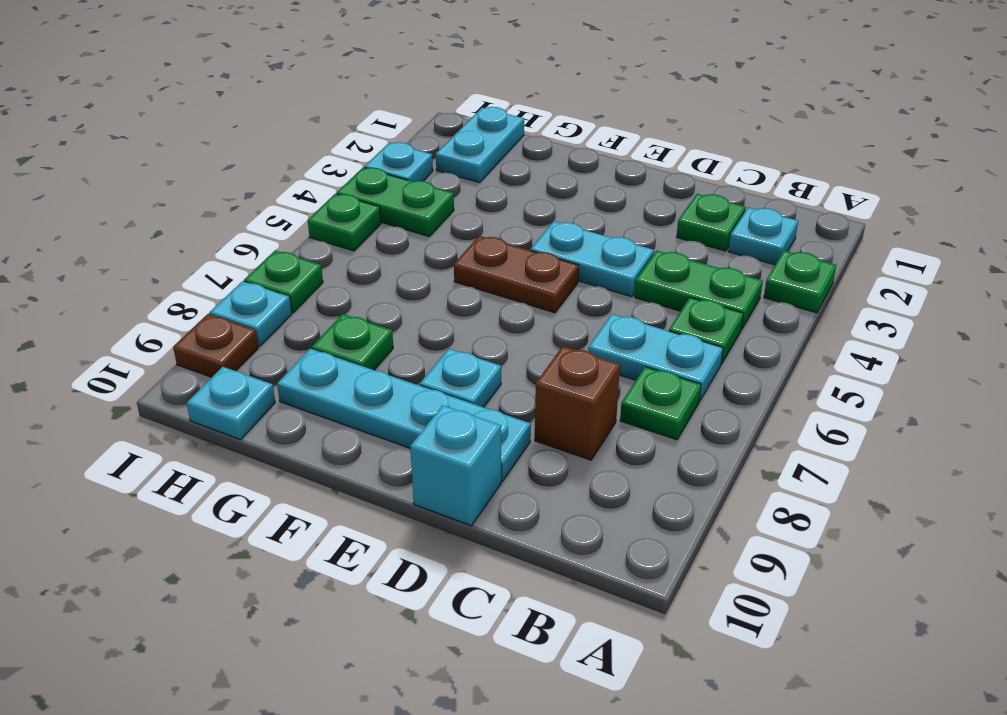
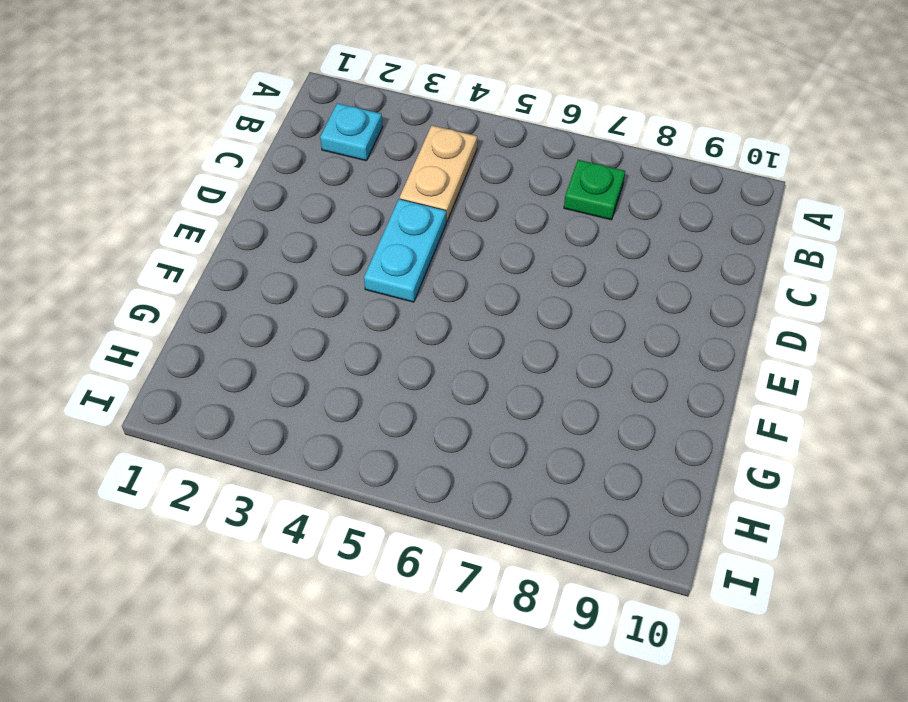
tan 1x2 plate [400,126,477,222] -> green 1x2 plate [635,251,763,329]
none -> green 1x1 plate [764,251,836,313]
none -> green 1x1 plate [669,298,743,364]
none -> cyan 1x2 plate [588,314,723,401]

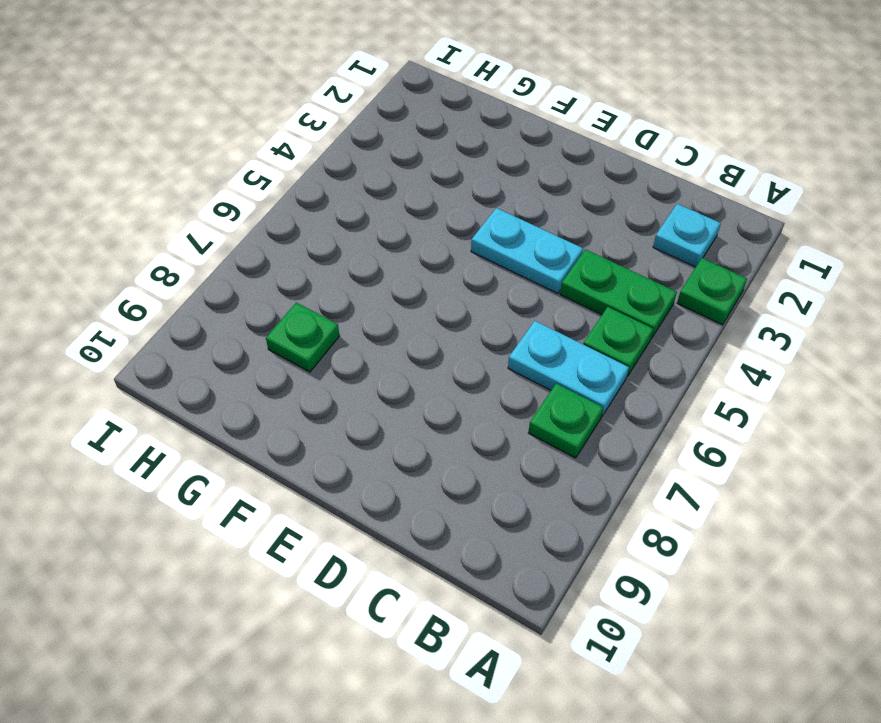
none -> green 1x1 plate [677,194,746,251]
none -> brown 1x1 brick [535,346,620,460]
none -> cyan 1x4 plate [277,349,531,481]

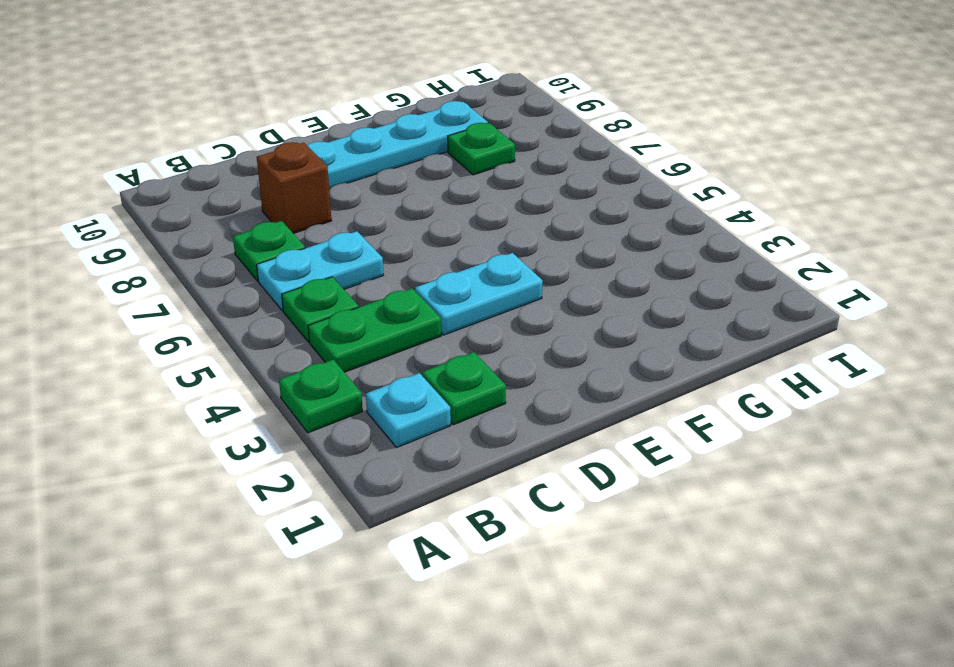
none -> cyan 1x1 brick [410,405,501,526]
none -> brown 1x2 plate [454,236,579,313]
none -> cyan 1x1 plate [420,349,501,407]

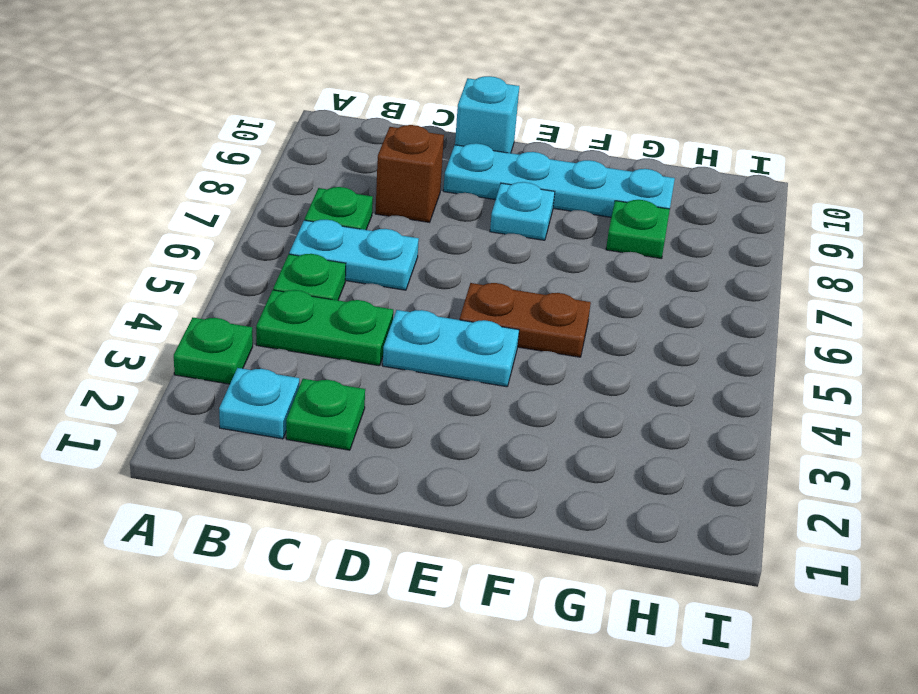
none -> cyan 1x2 plate [436,107,524,183]
none -> green 1x2 plate [337,167,454,237]
none -> cyan 1x1 plate [187,367,275,440]

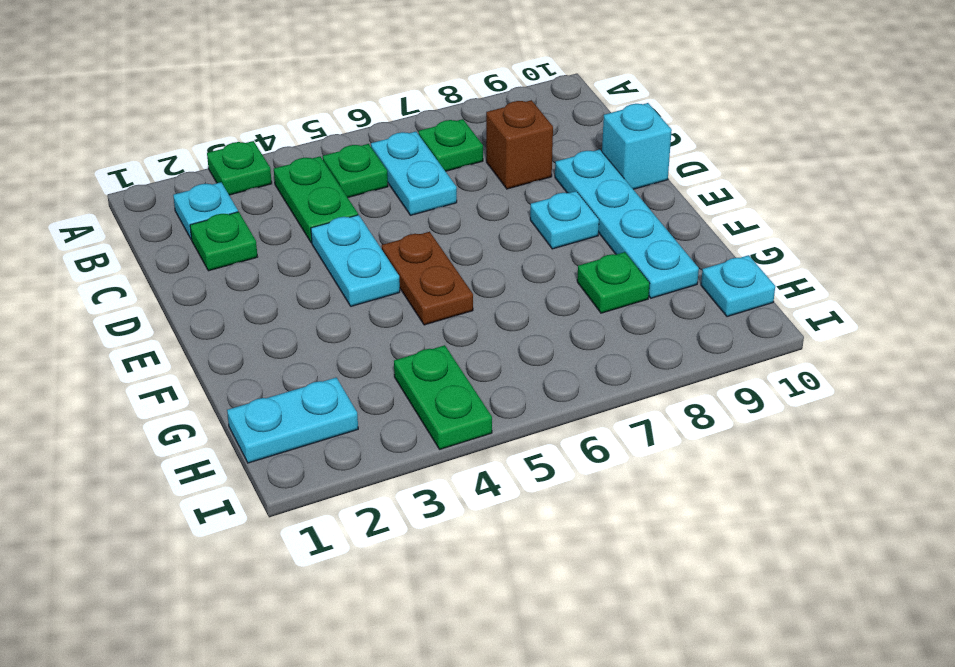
none -> cyan 1x1 plate [365,142,433,181]
none -> green 1x1 plate [308,194,381,251]
none -> green 1x1 plate [244,250,323,313]

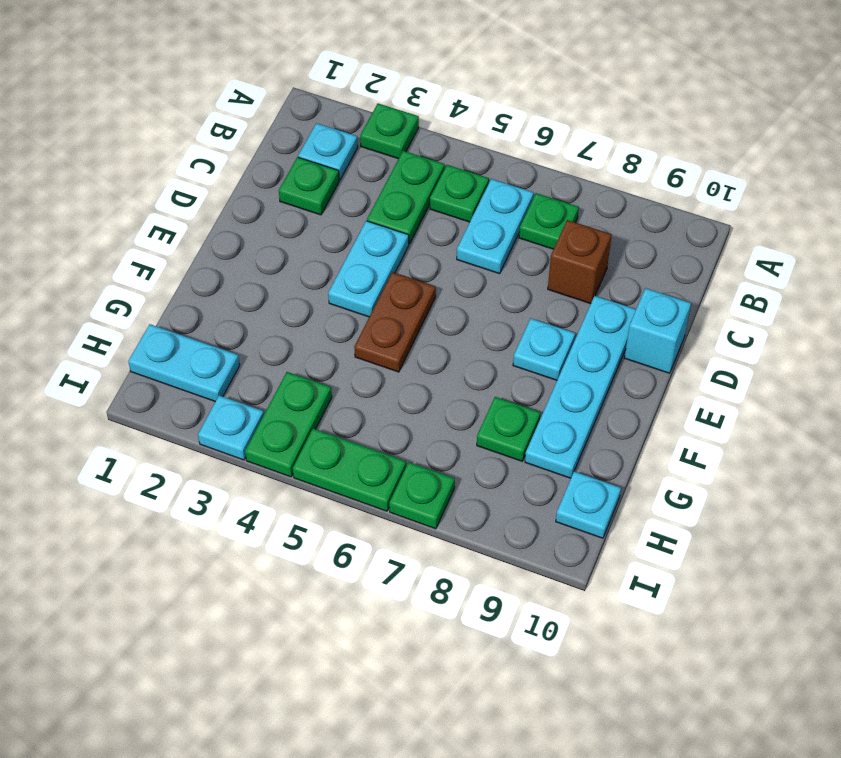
green 1x2 plate [293,429,406,511] -> green 1x1 plate [308,194,381,251]
none -> cyan 1x1 plate [210,281,292,346]
none -> brown 1x1 plate [173,314,258,377]

